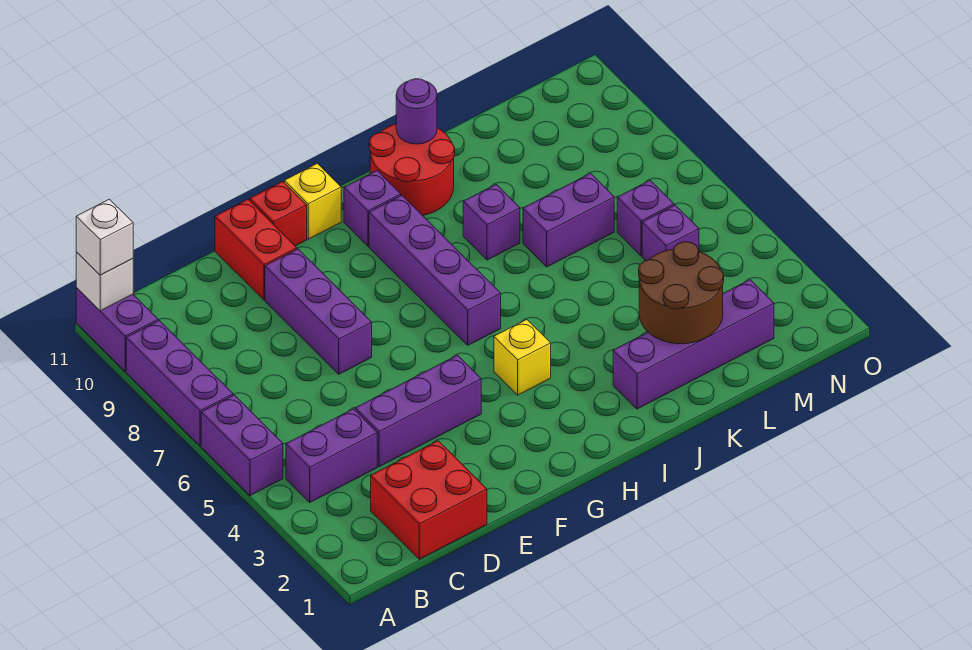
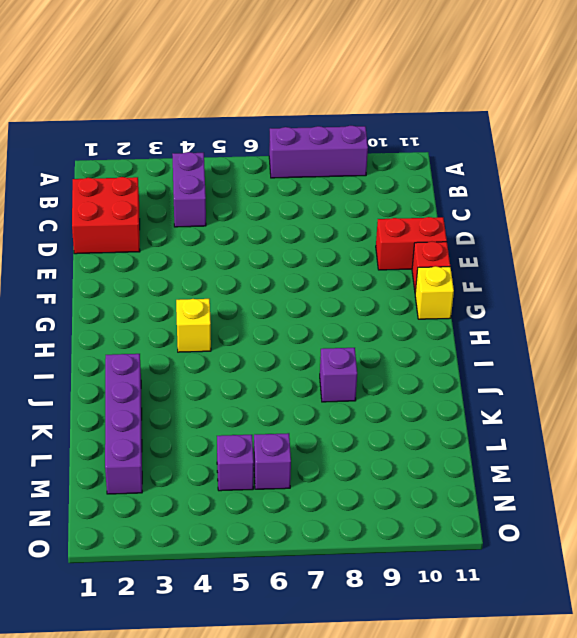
none -> purple 1x2 brick [201,395,283,496]
none -> purple 1x2 brick [76,288,158,371]
none -> purple 1x3 brick [355,355,481,467]

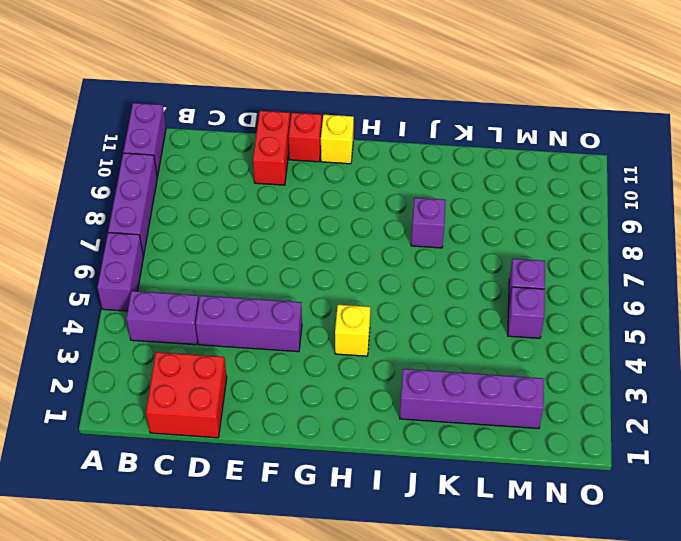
none -> purple 1x3 brick [265,249,372,374]
none -> purple 1x4 brick [369,195,501,345]
none -> purple 1x1 brick [344,171,401,246]

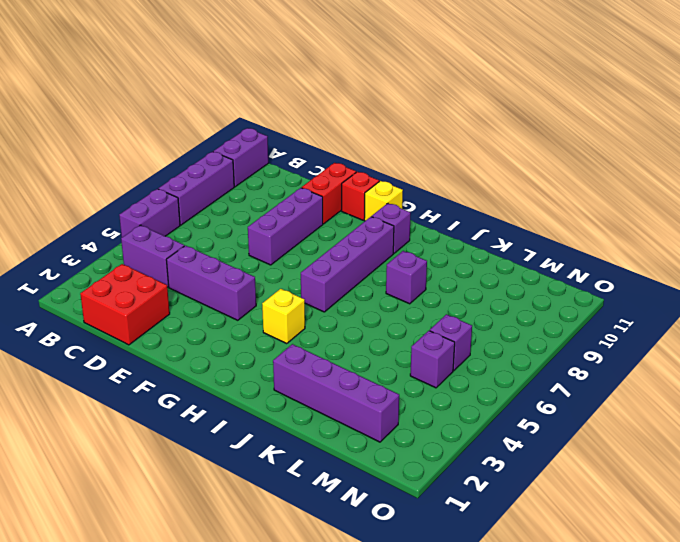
none -> red 2x2 round brick [369,124,455,215]
none -> purple 1x2 brick [523,173,614,267]
none -> white 1x1 brick [76,252,133,311]

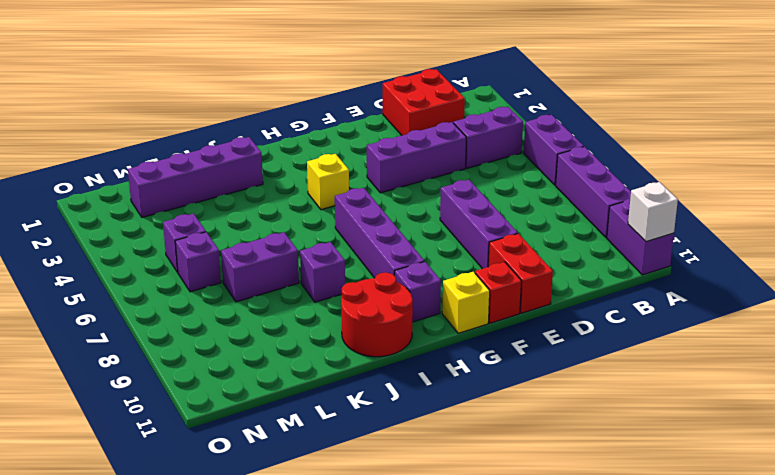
none -> purple 1x1 round brick [396,79,437,144]
none -> brown 2x2 round brick [639,242,724,344]
none -> white 1x1 brick [76,199,133,275]

